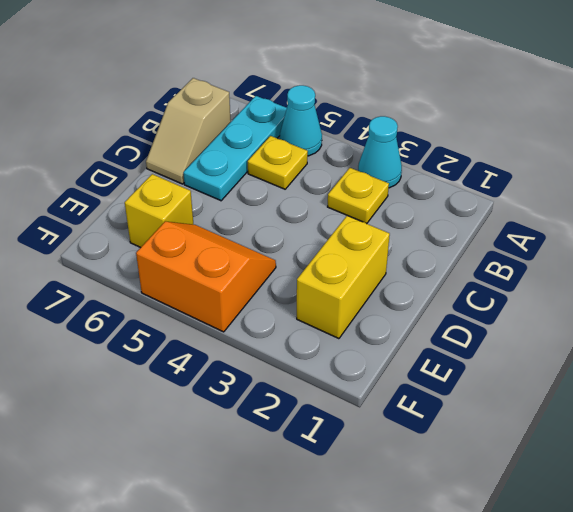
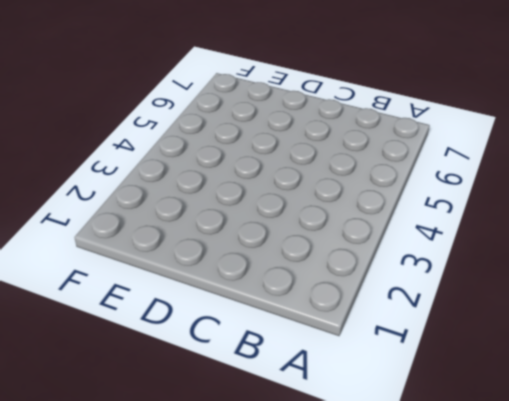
none -> cyan 1x1 cone [358,116,402,188]
none -> cyan 1x1 cone [280,85,322,156]

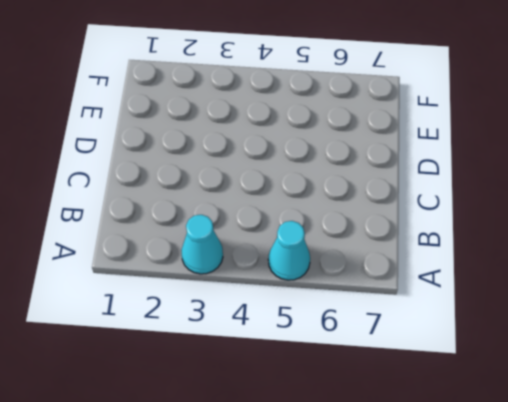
none -> cyan 1x3 plate [183,96,287,201]
none -> yellow 1x1 plate [328,168,389,224]

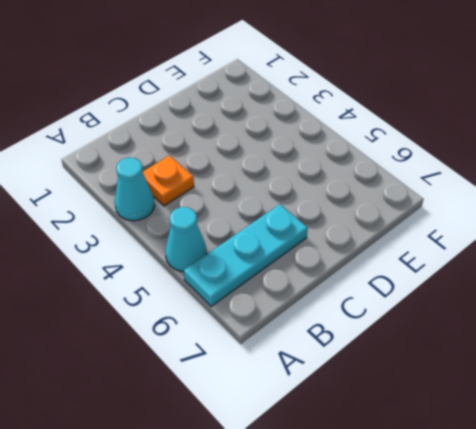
orange 1x1 plate [143,155,194,206] -> yellow 1x1 plate [328,168,389,224]
none -> yellow 1x1 plate [248,136,308,189]
none -> tan 1x2 slope [146,78,231,184]

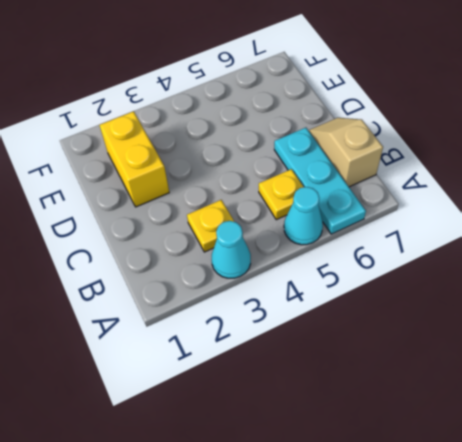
none -> orange 2x2 slope [136,221,276,332]
none -> yellow 1x1 brick [125,174,194,248]

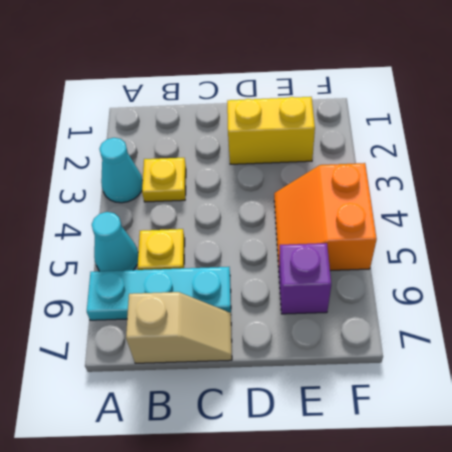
purple 1x1 brick [279,243,331,314] -> yellow 1x1 brick [125,174,194,248]

